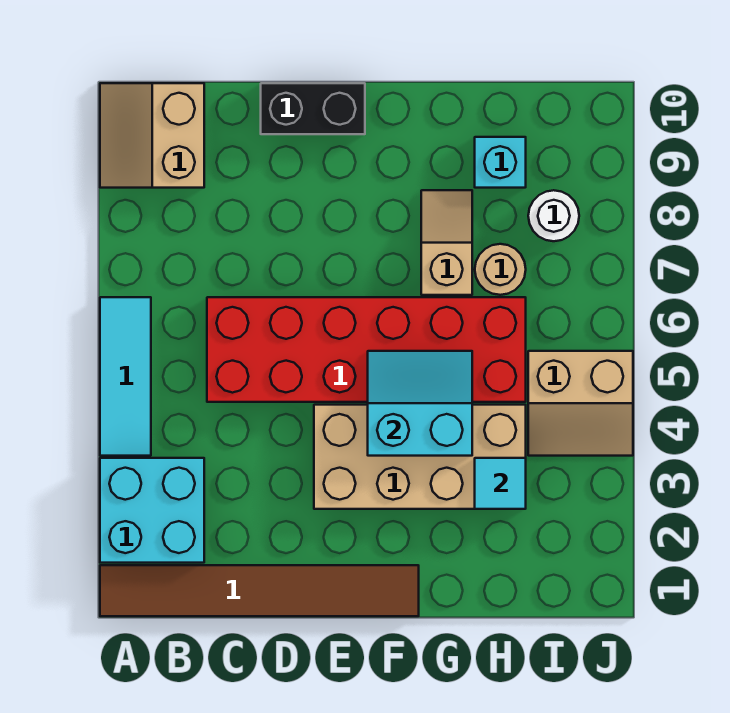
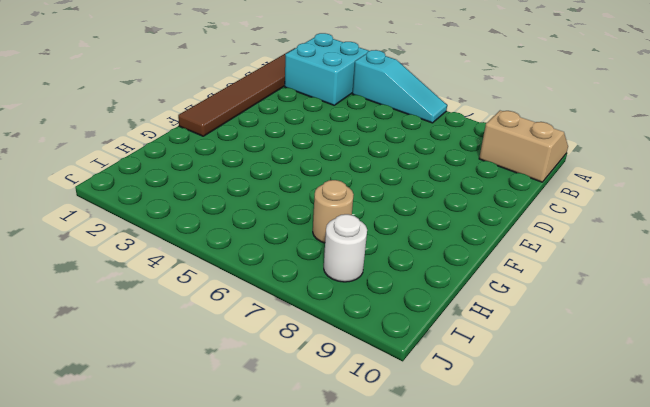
cyan 1x3 slope [352,50,447,123] -> cyan 1x3 tile [100,297,151,456]
none -> red 2x6 brick [207,297,526,402]
none -> black 1x2 brick [261,83,365,134]
none -> tan 2x4 brick [314,405,526,509]

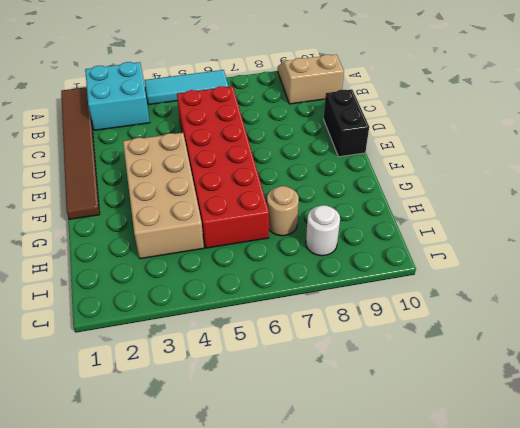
none -> tan 1x2 slope [421,190,472,295]
none -> cyan 1x1 brick [475,137,526,188]
none -> tan 2x2 slope [528,351,633,456]

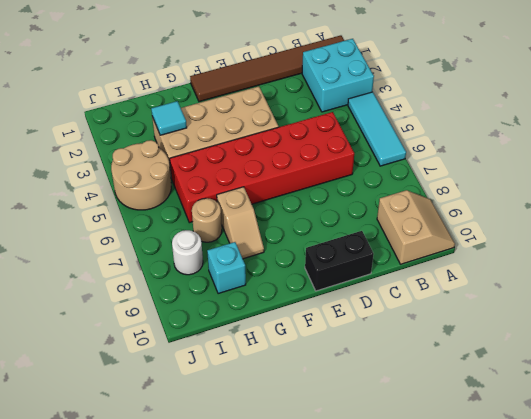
tan 2x2 round brick [111,140,171,210] -> tan 2x2 slope [528,351,633,456]
none -> cyan 2x2 slope [368,351,472,456]

